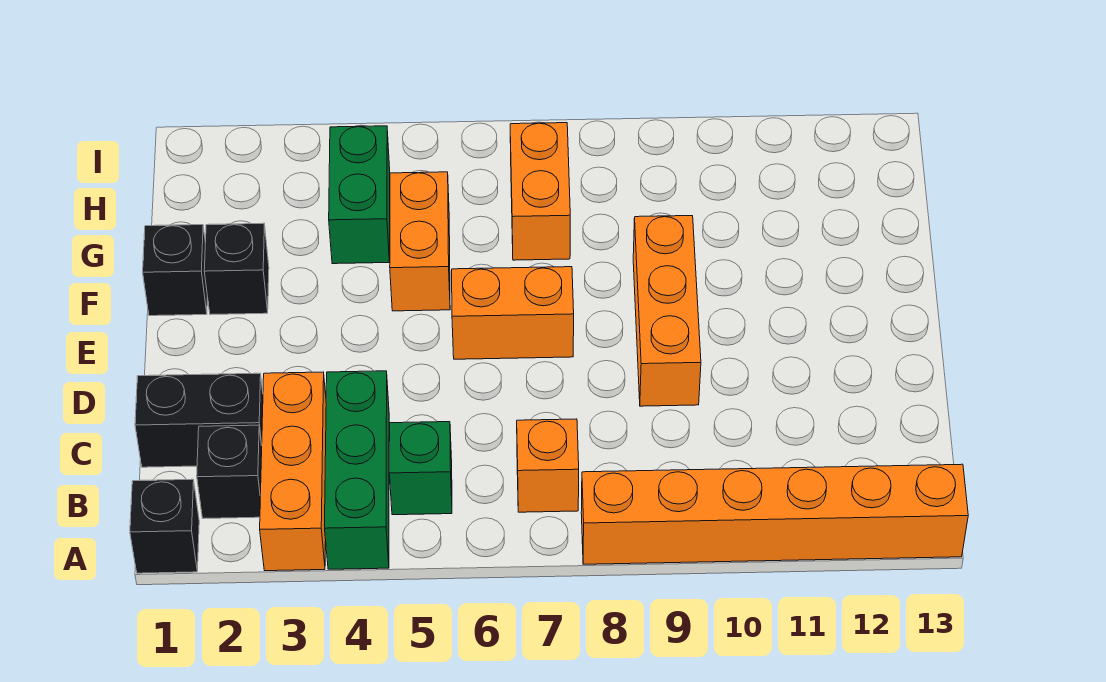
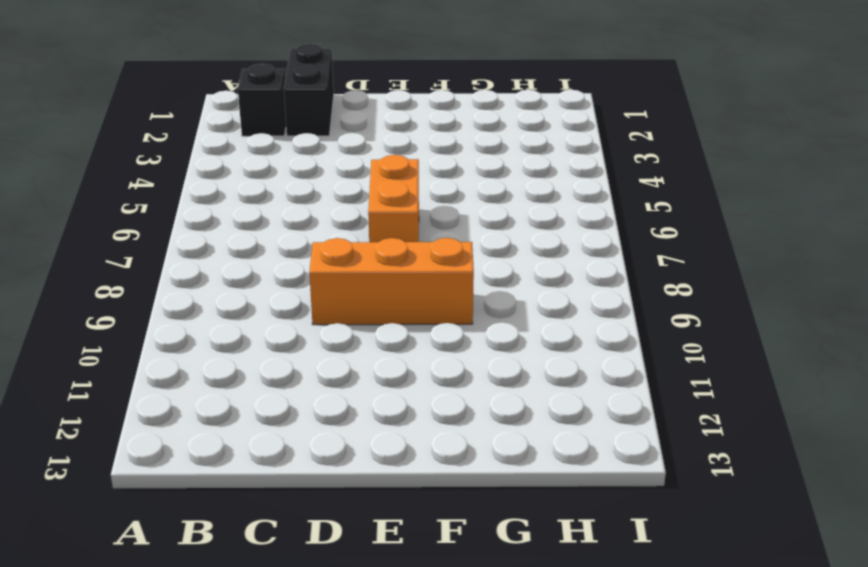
none -> black 1x1 brick [130,479,199,573]
none -> orange 1x3 brick [260,372,326,571]
none -> green 1x3 brick [325,371,389,569]

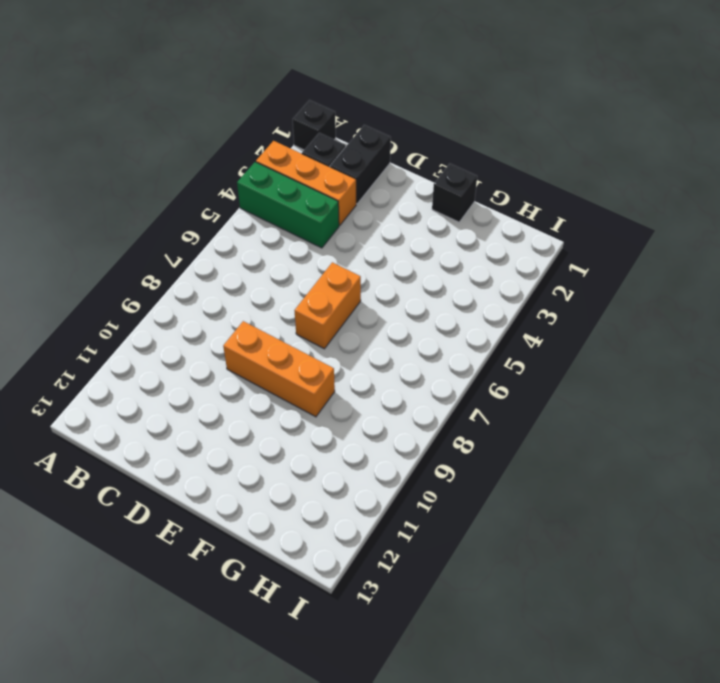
none -> orange 1x6 brick [581,464,968,564]
none -> green 1x1 brick [389,422,452,515]
none -> orange 1x1 brick [517,419,579,512]

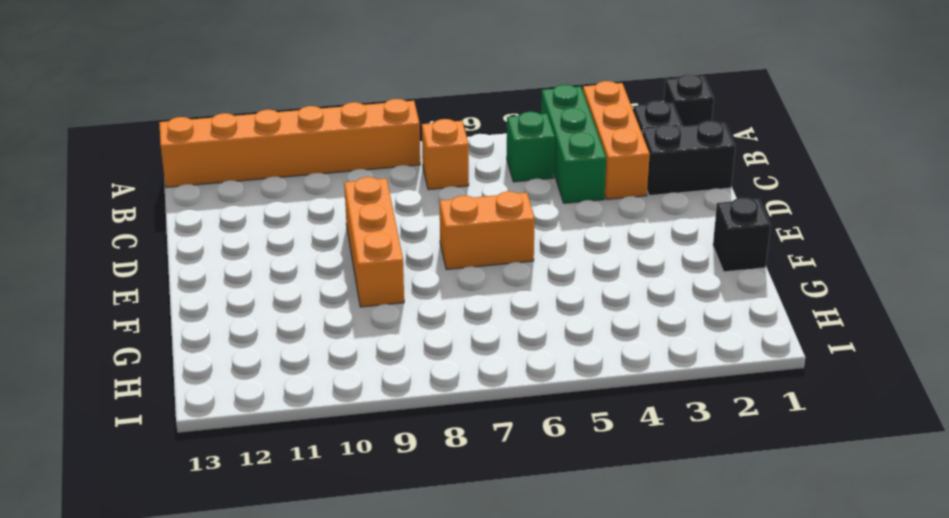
none -> black 1x1 brick [204,223,269,314]
none -> orange 1x2 brick [390,172,450,311]
none -> green 1x2 brick [329,126,390,264]

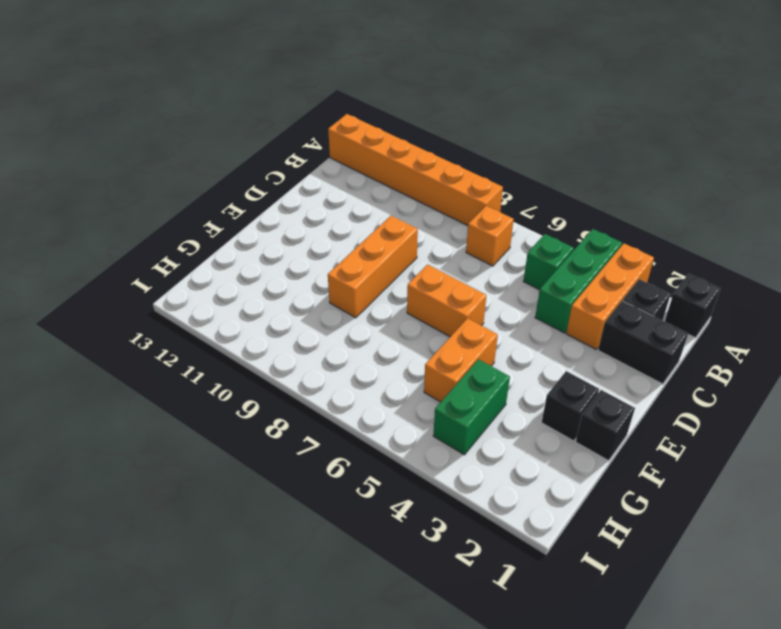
none -> orange 1x2 brick [510,123,570,260]

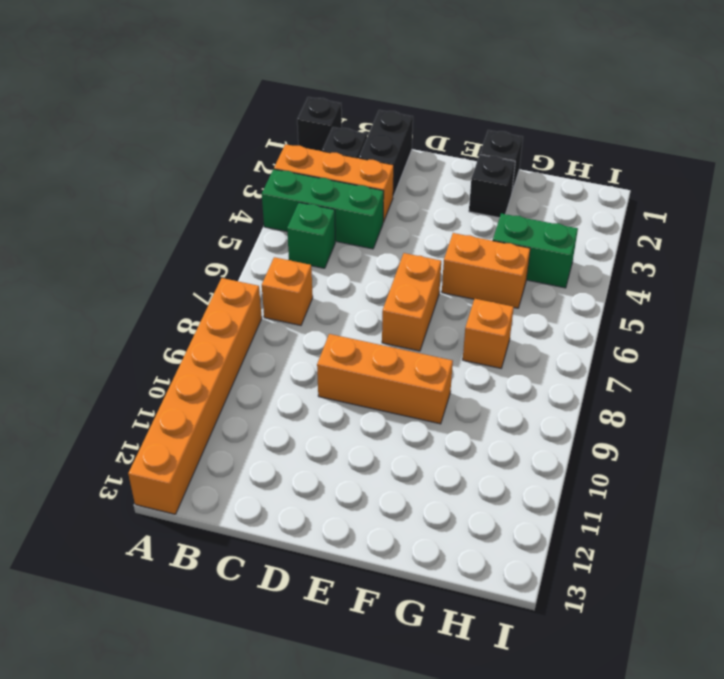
orange 1x1 brick [463,299,514,368] -> orange 1x2 brick [510,123,570,260]

